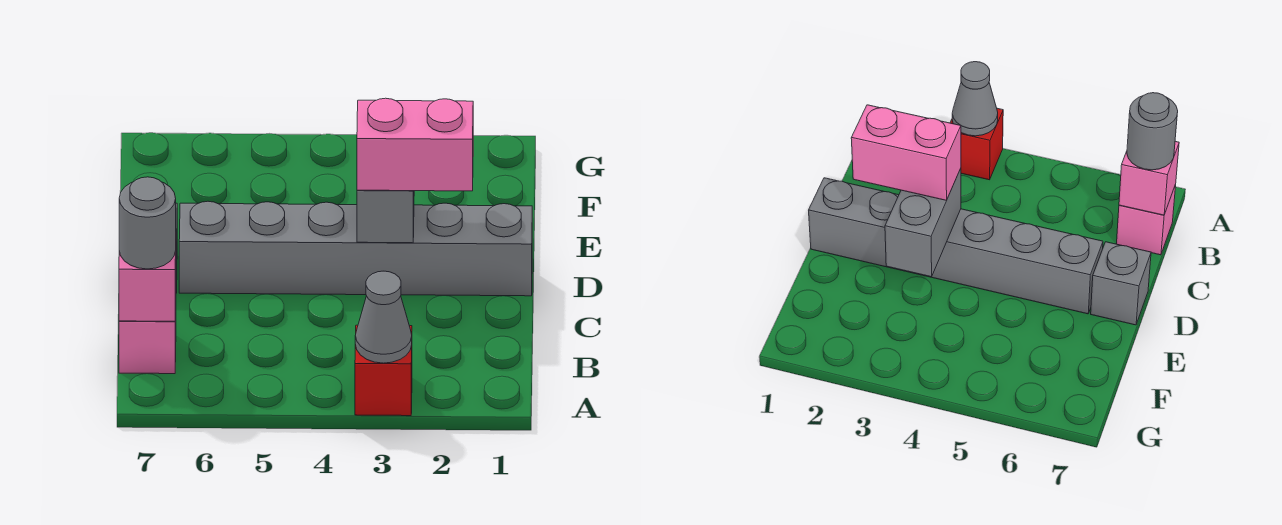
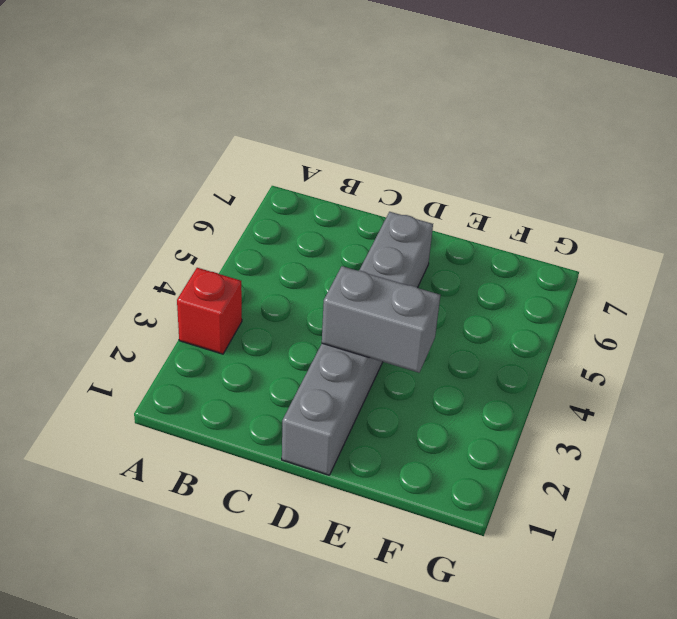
none -> pink 1x1 brick [119,310,176,374]
none -> grey 1x1 brick [1091,242,1151,325]

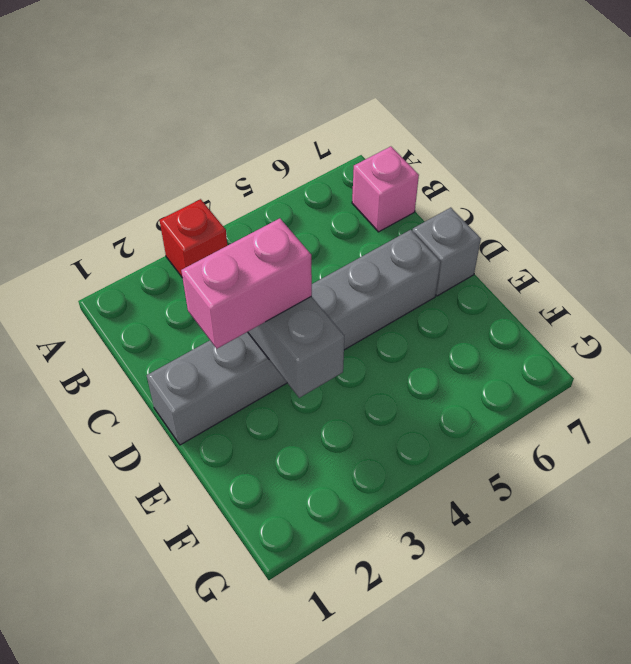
none -> grey 1x1 cone [355,271,412,363]
none -> pink 1x1 brick [119,251,176,321]

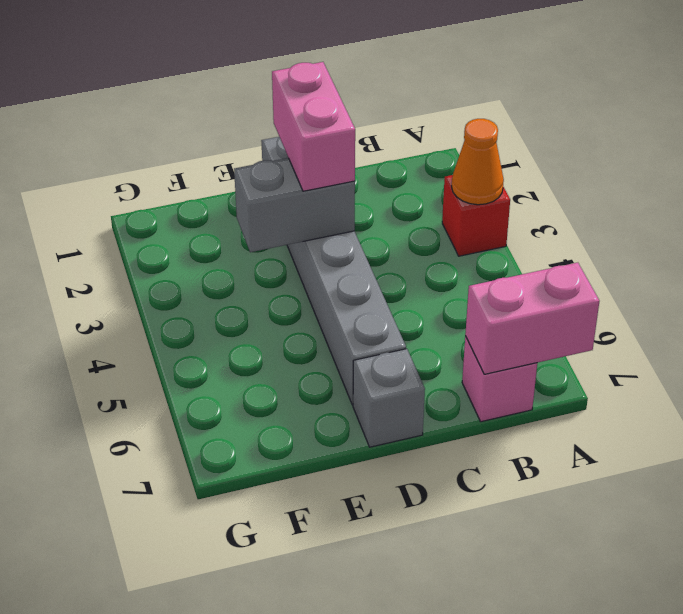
orange 1x1 cone [452,119,504,205] -> grey 1x1 cone [355,271,412,363]
pink 1x2 brick [465,263,599,374] -> pink 1x1 brick [119,251,176,321]
none -> grey 1x1 round brick [119,177,176,269]

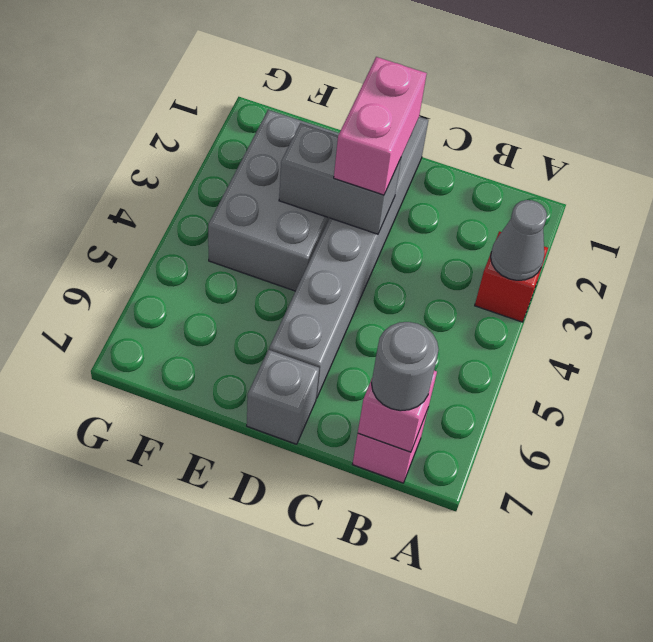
grey 2x3 brick [208,110,339,291] -> none

